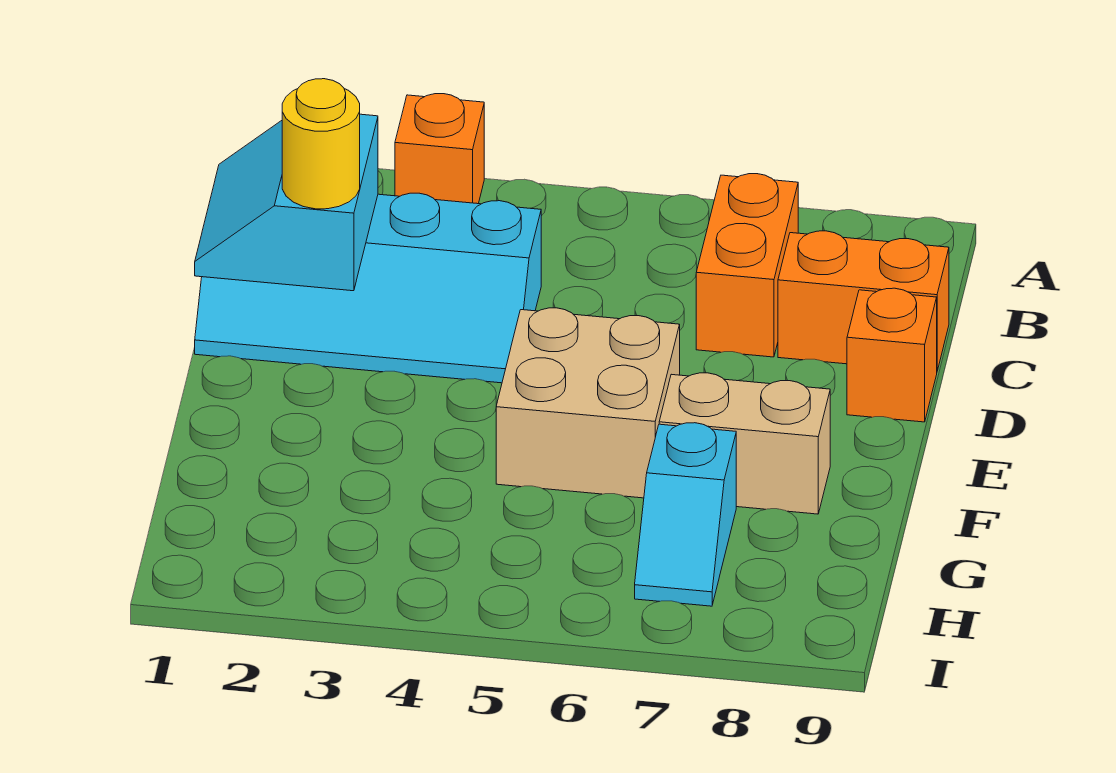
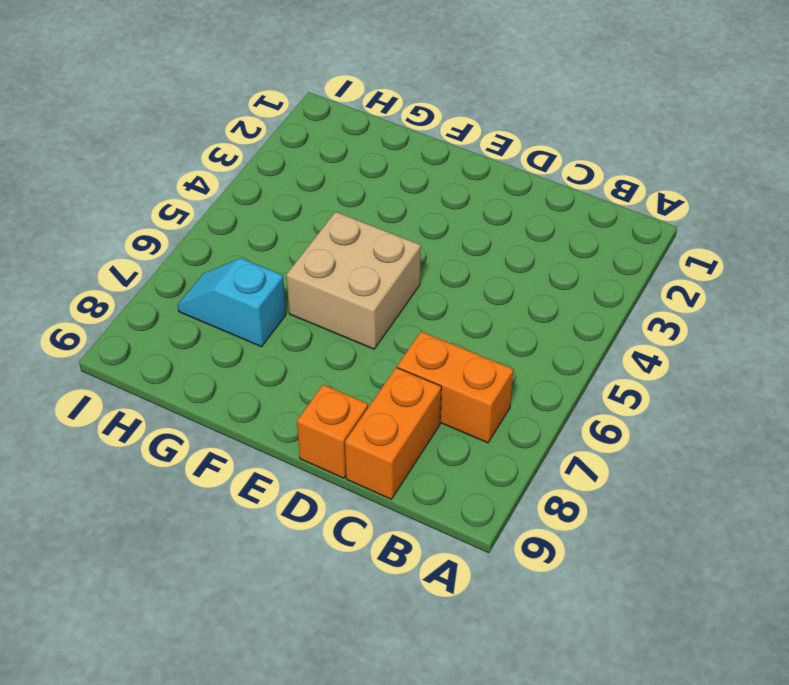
none -> orange 1x1 brick [395,94,484,204]
none -> cyan 2x4 slope [195,193,541,383]

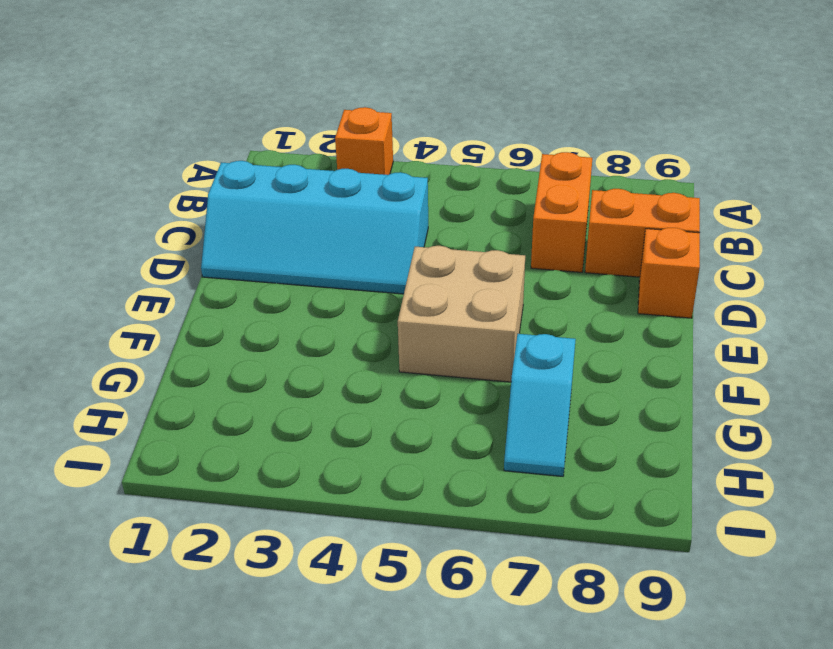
none -> tan 1x2 brick [659,373,830,514]
none -> cyan 2x2 slope [195,114,378,291]

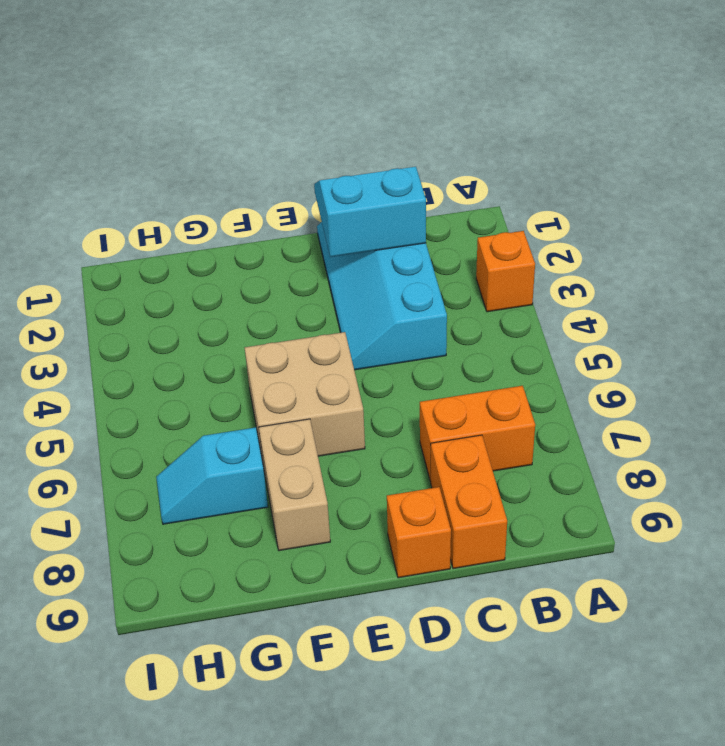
none -> yellow 1x1 round brick [282,79,360,209]

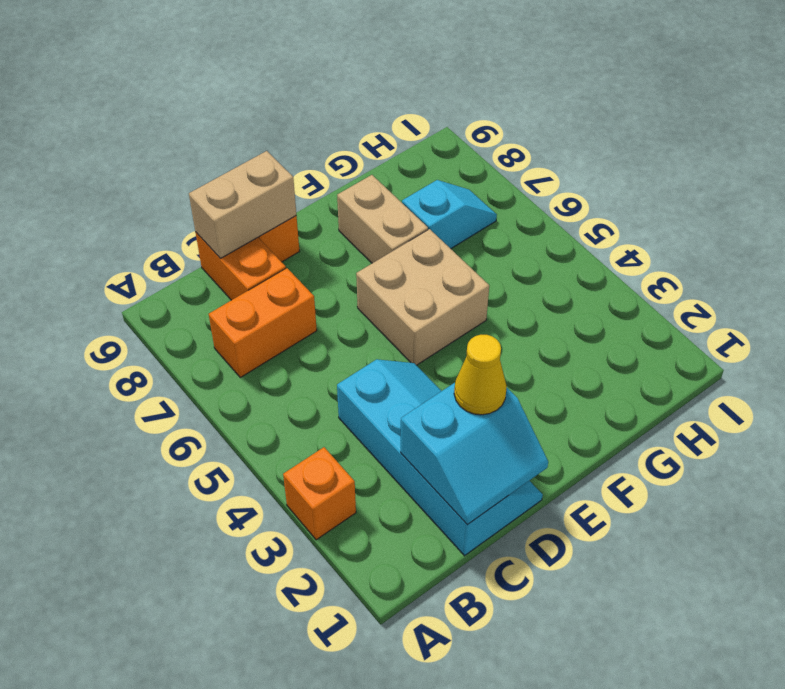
tan 1x2 brick [189,151,296,258] -> none
yellow 1x1 cone [454,335,507,415] -> yellow 1x1 round brick [282,79,360,209]

